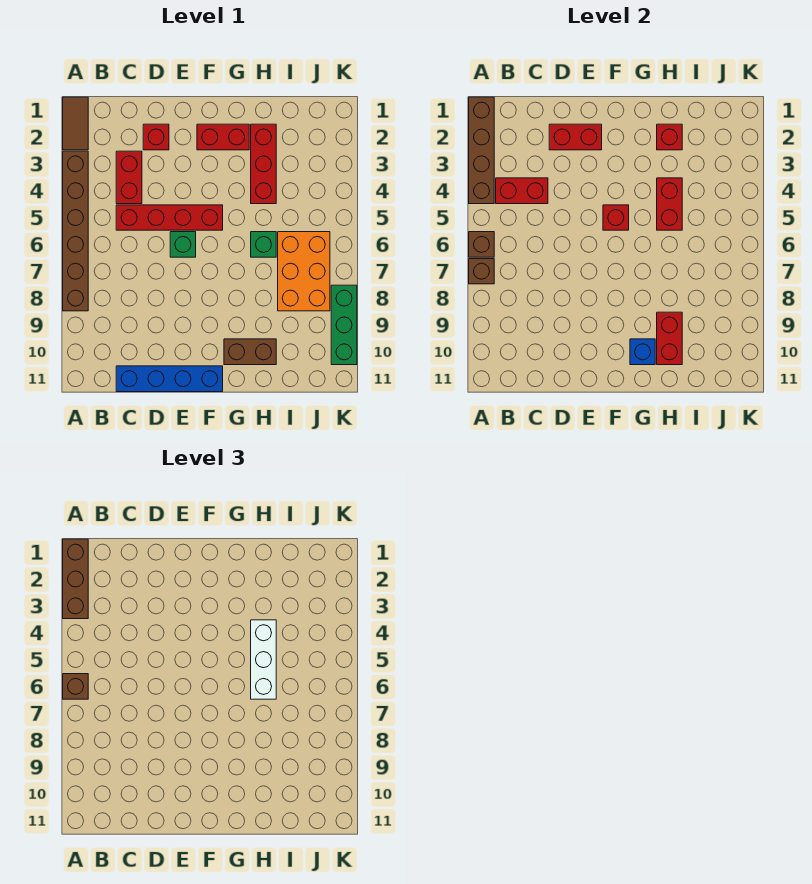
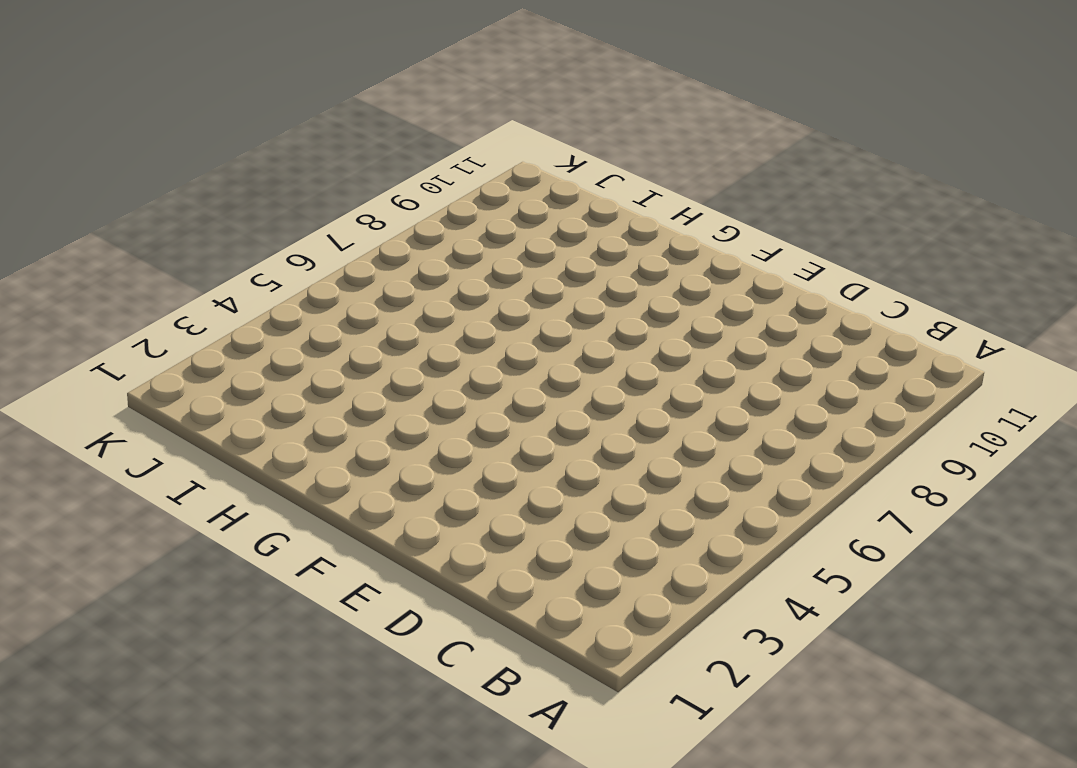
none -> brown 1x2 tile [63,97,88,150]
none -> brown 1x6 brick [63,151,88,311]
none -> red 1x2 brick [116,151,142,204]

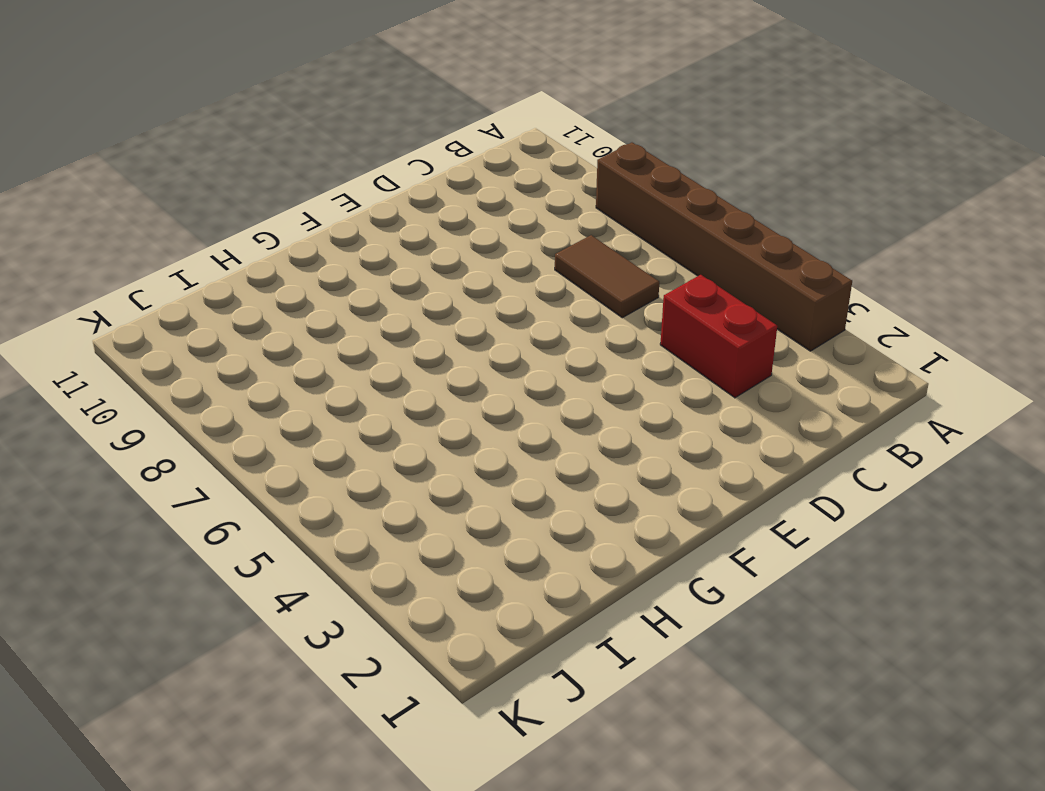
brown 1x2 tile [555,235,659,318] -> brown 1x2 tile moved to [63,97,88,150]
none -> red 1x4 brick [116,205,223,230]
none -> blue 1x4 brick [116,366,223,392]
none -> red 1x1 brick [143,124,169,150]

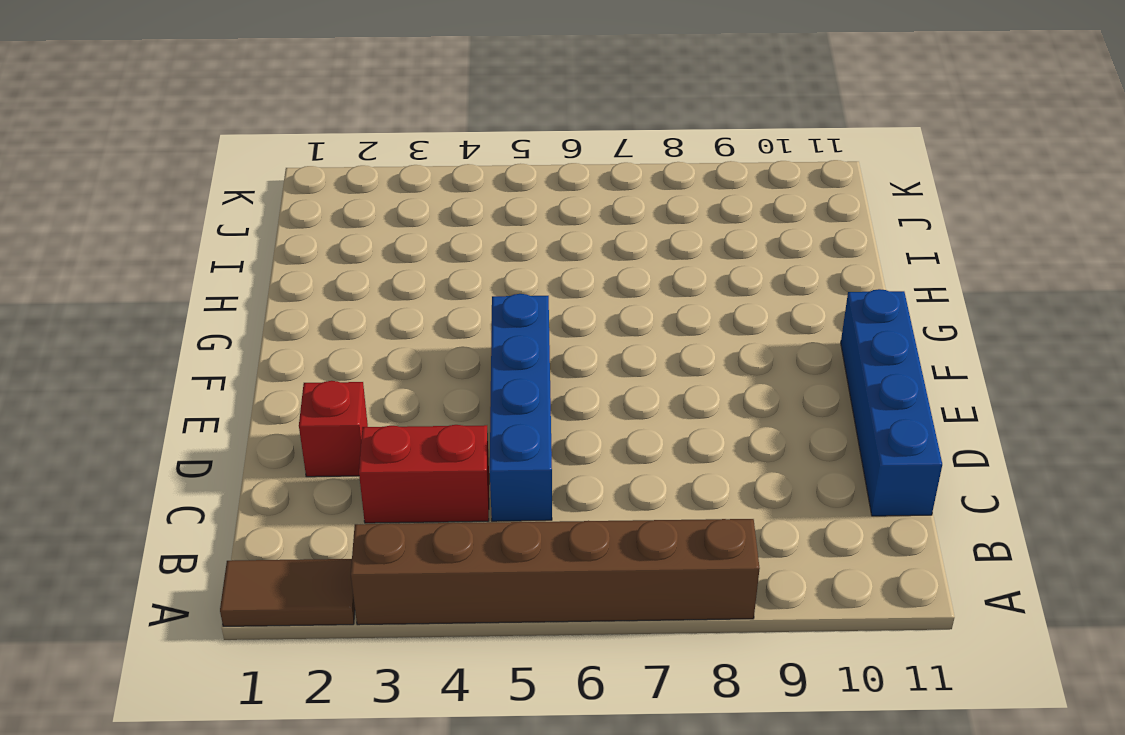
blue 1x4 brick [490,294,552,521] -> red 1x4 brick [116,205,223,230]
none -> green 1x1 brick [170,232,196,257]
none -> red 1x2 brick [197,124,249,150]
none -> brown 1x2 brick [224,339,276,365]

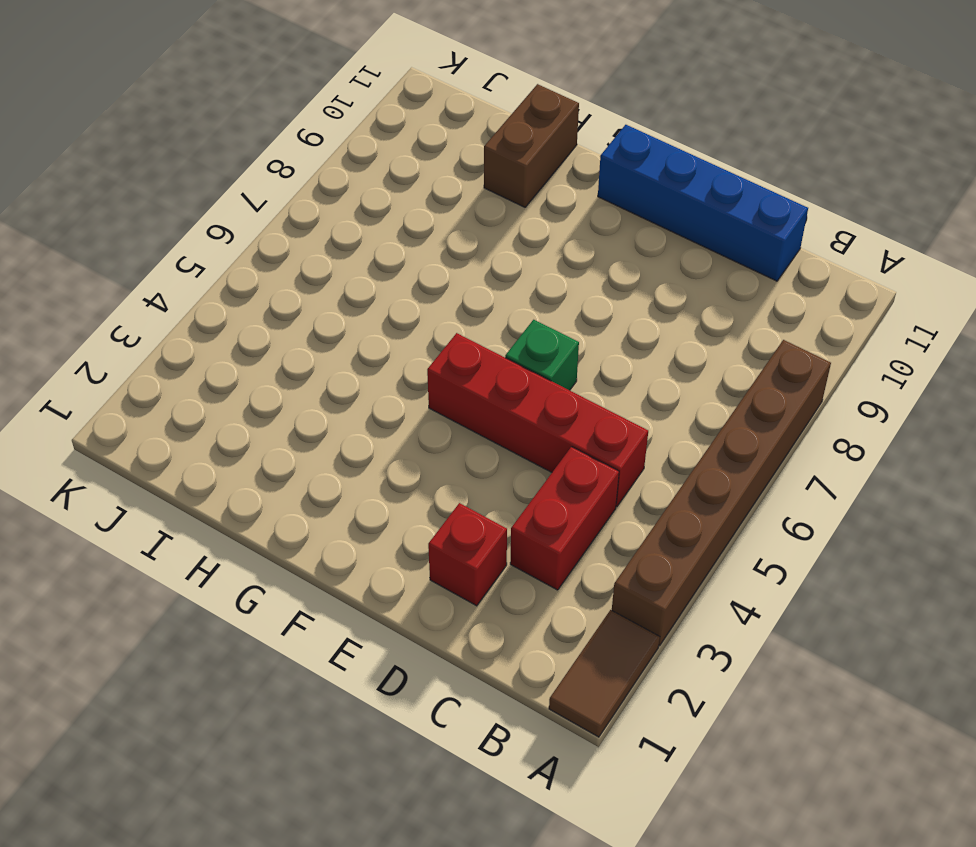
brown 1x2 brick [484,84,579,207] -> brown 1x2 brick turned to [224,339,276,365]
none -> red 1x2 brick [197,124,249,150]
none -> red 1x3 brick [251,124,276,204]
none -> green 1x1 brick [251,232,276,257]

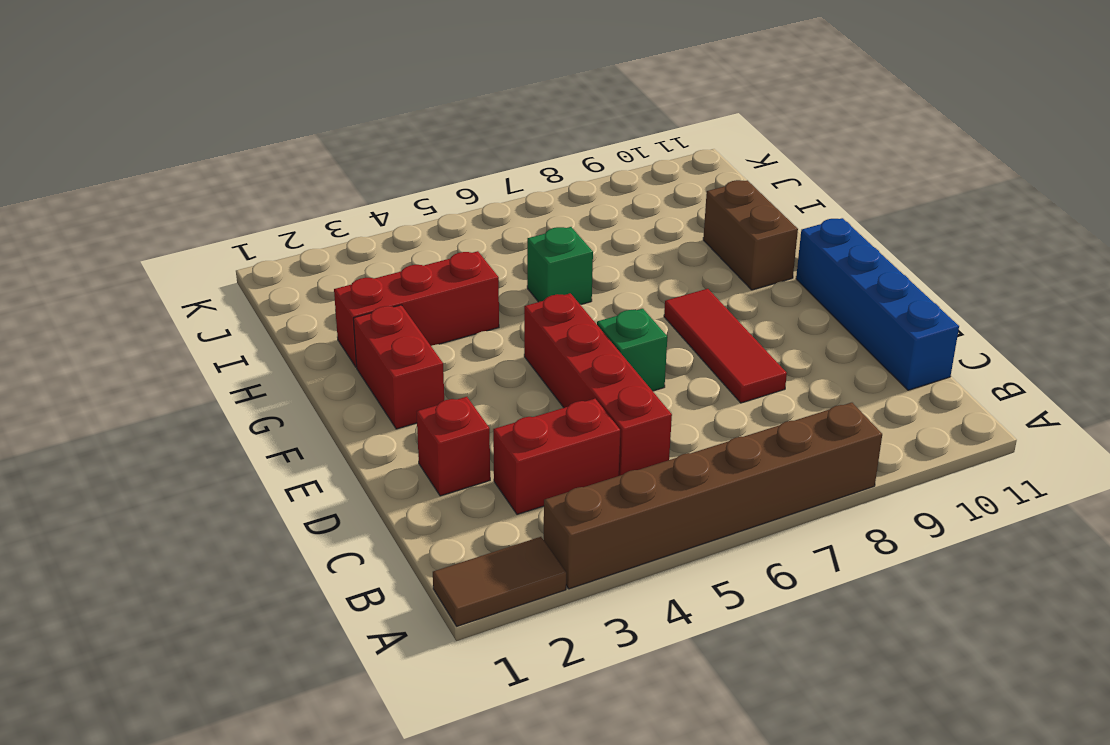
red 1x3 tile [664,289,787,403] -> none
none -> orange 2x3 brick [278,232,330,311]
none -> green 1x3 brick [331,285,357,365]
none -> brown 1x4 brick [469,97,494,204]

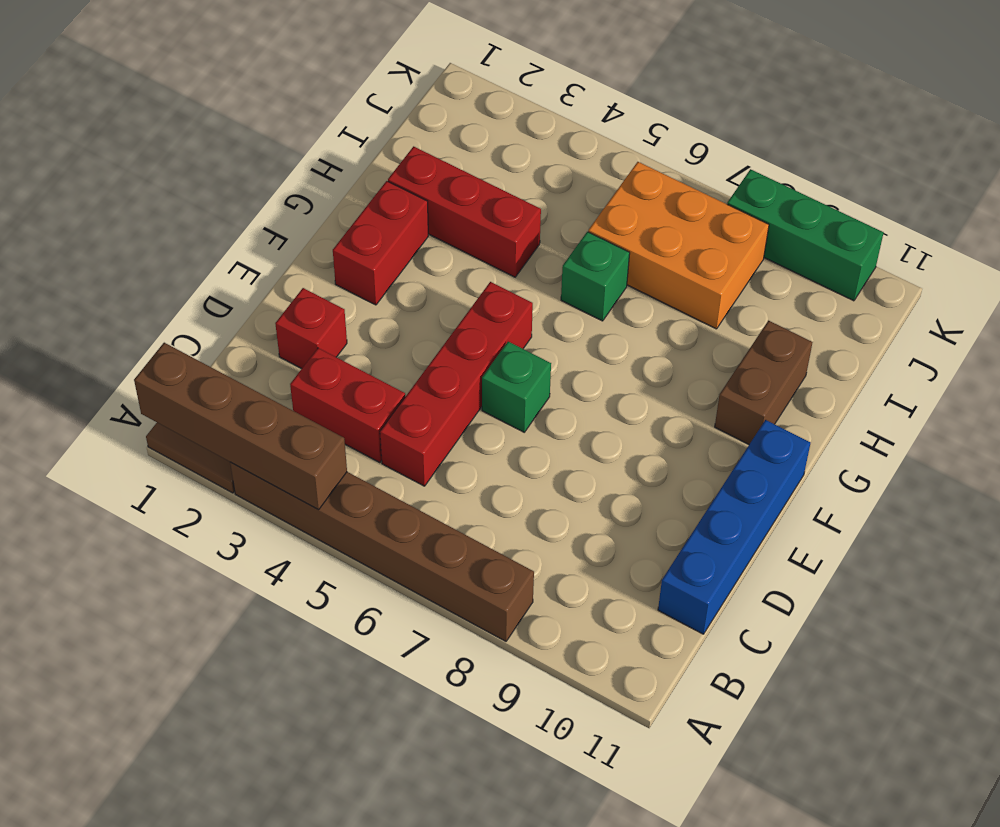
none -> brown 1x1 brick [469,232,494,257]
none -> brown 1x1 brick [469,259,494,284]
none -> red 1x2 brick [496,178,548,204]

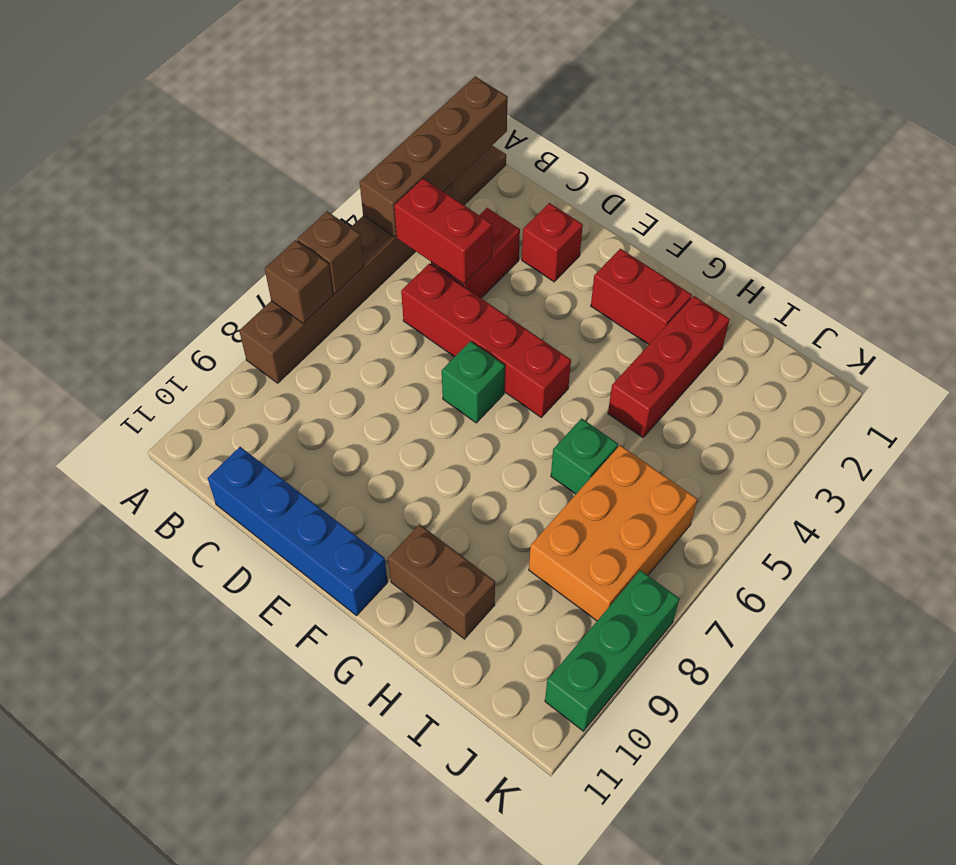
none -> red 1x2 brick [549,124,602,150]
none -> red 1x1 brick [603,205,629,230]
none -> blue 1x1 brick [630,339,655,365]

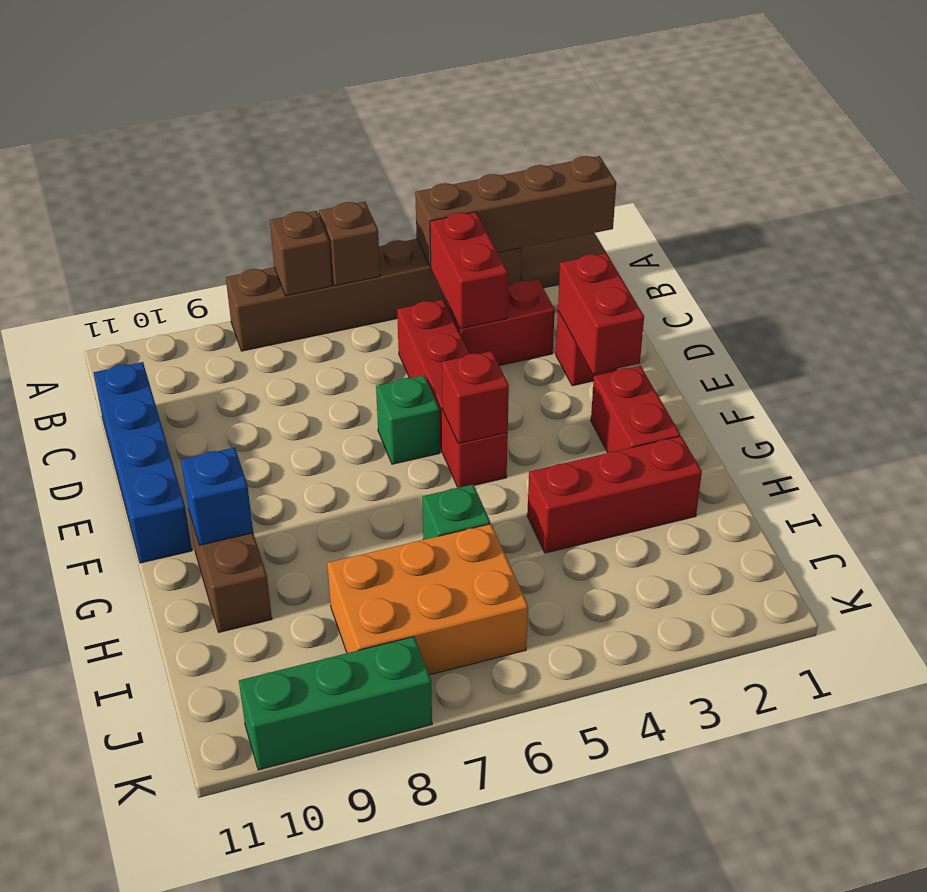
none -> red 1x1 brick [657,124,682,150]
none -> red 1x2 brick [657,178,682,230]
none -> red 1x2 brick [657,312,682,365]

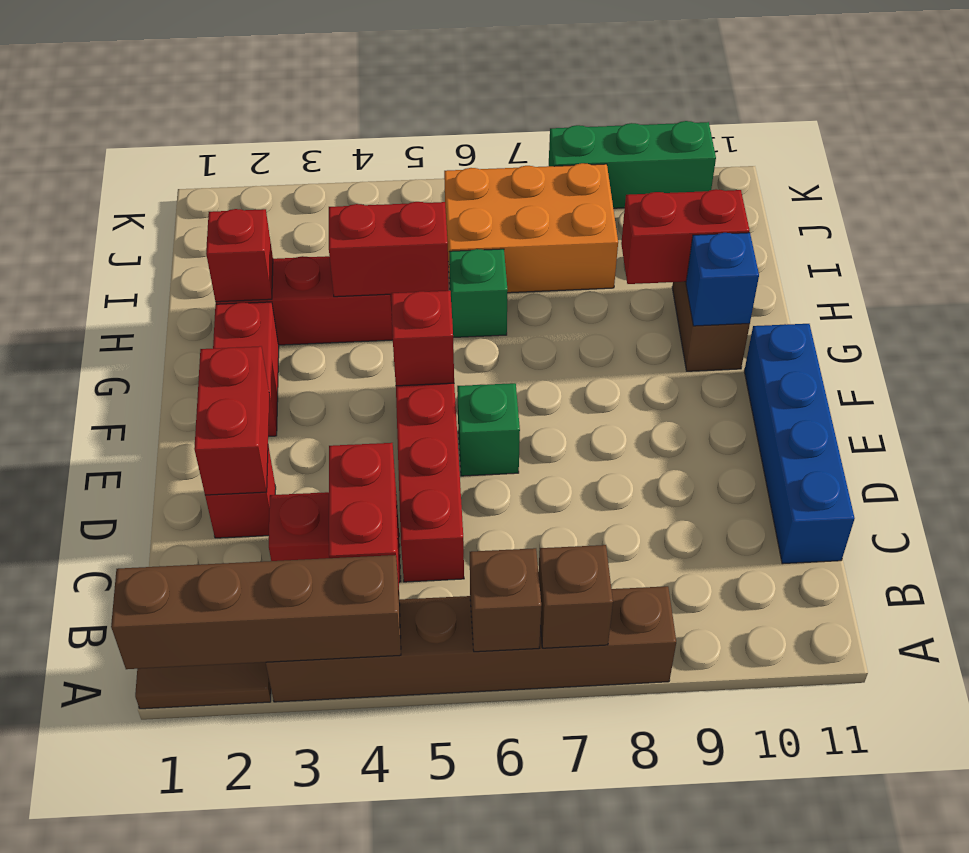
none -> brown 1x3 brick [63,539,88,619]
none -> brown 1x1 brick [63,674,88,699]
none -> white 1x3 brick [251,620,276,699]

